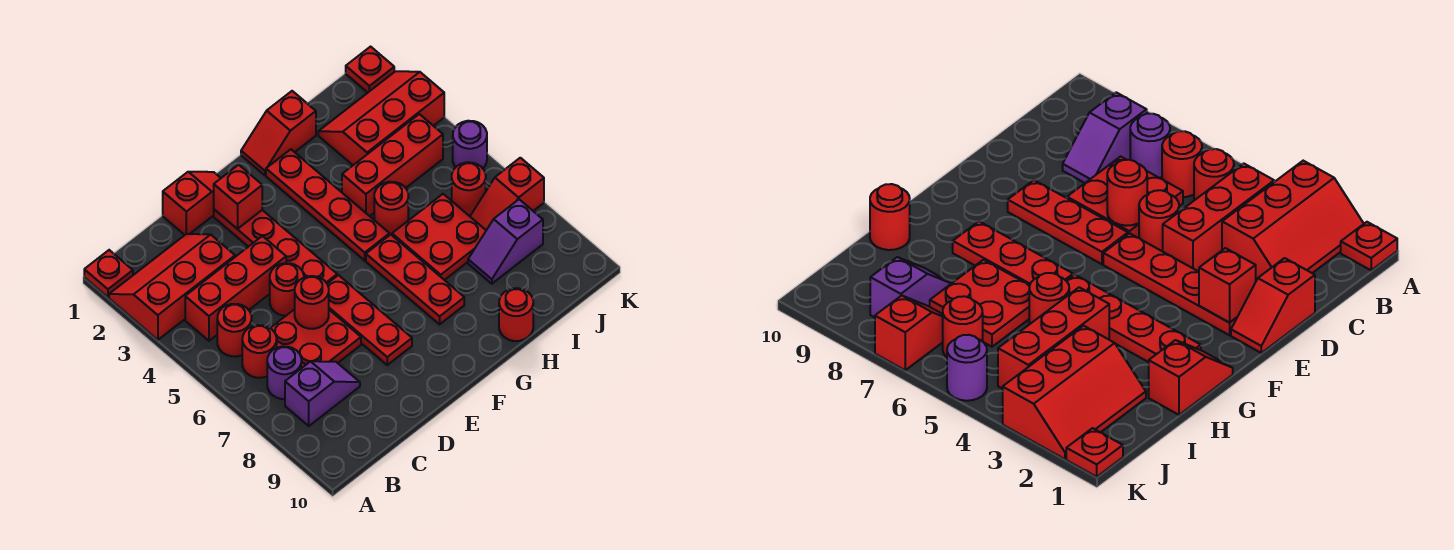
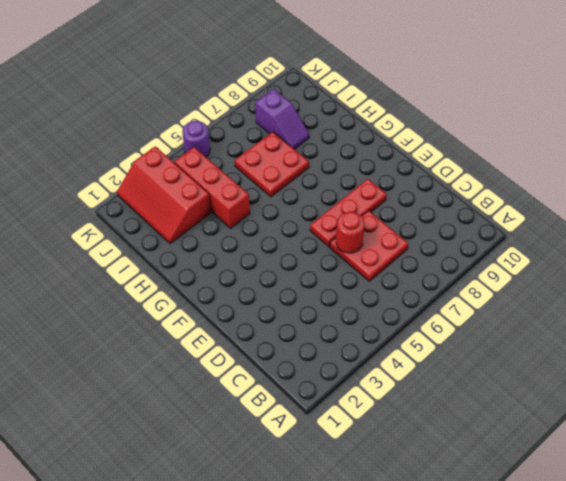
none -> red 1x1 plate [84,250,133,297]
none -> red 2x3 slope [109,234,235,340]
none -> red 1x3 brick [185,236,286,341]

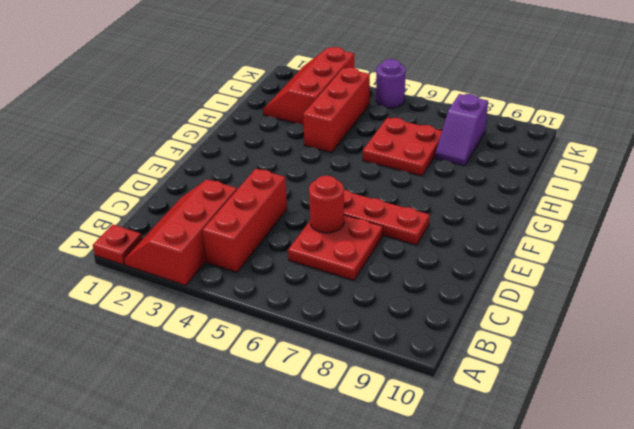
none -> red 1x1 round brick [217,304,252,357]
none -> red 1x1 round brick [242,325,277,378]
none -> purple 1x1 round brick [267,346,301,399]

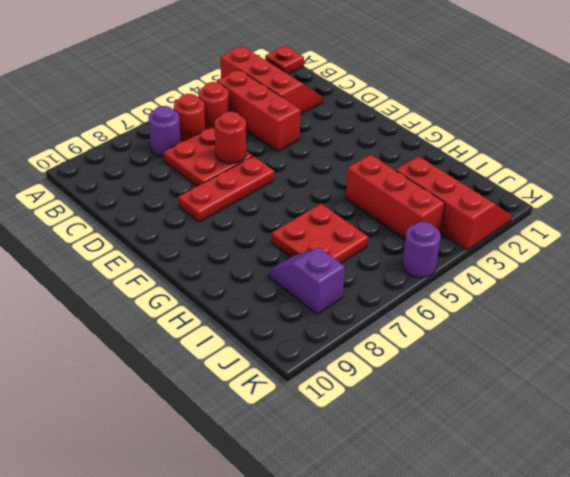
none -> purple 1x2 slope [285,361,360,426]
none -> red 1x2 slope [163,172,221,235]
none -> red 1x1 round brick [270,263,304,316]

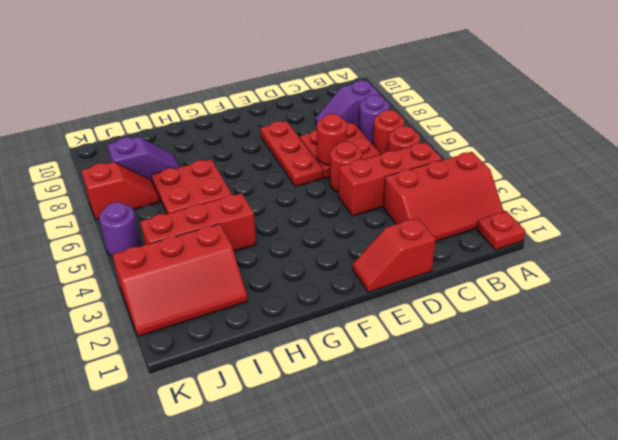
none -> red 1x4 plate [214,210,337,284]
none -> red 1x2 slope [241,91,316,175]
none -> red 1x4 plate [266,149,390,260]

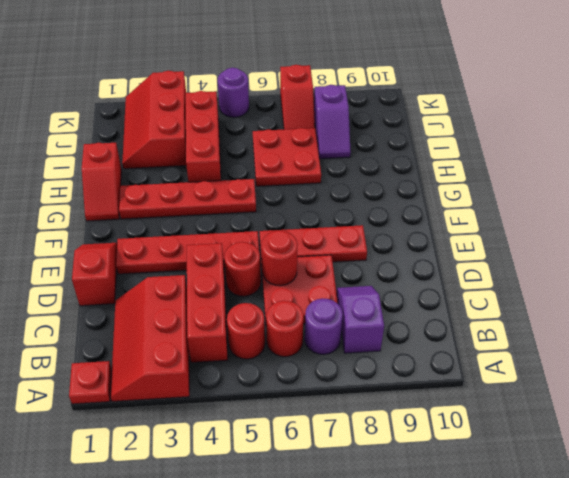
none -> red 1x3 plate [366,234,464,324]
none -> red 1x1 round brick [374,182,408,234]
none -> red 1x1 round brick [499,288,533,341]

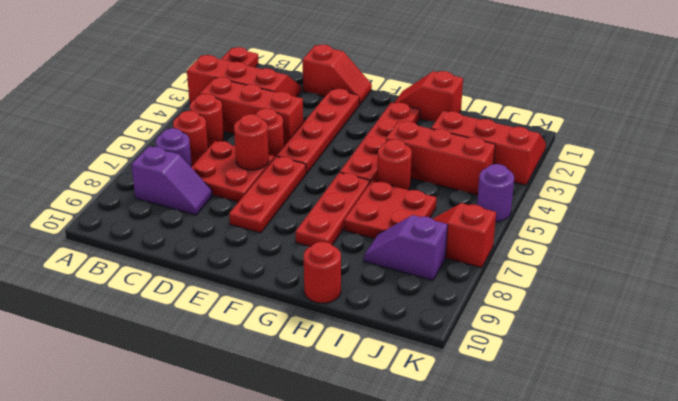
none -> red 1x1 round brick [452,162,486,215]
none -> red 1x1 plate [346,47,394,92]
none -> red 1x1 brick [214,165,262,229]

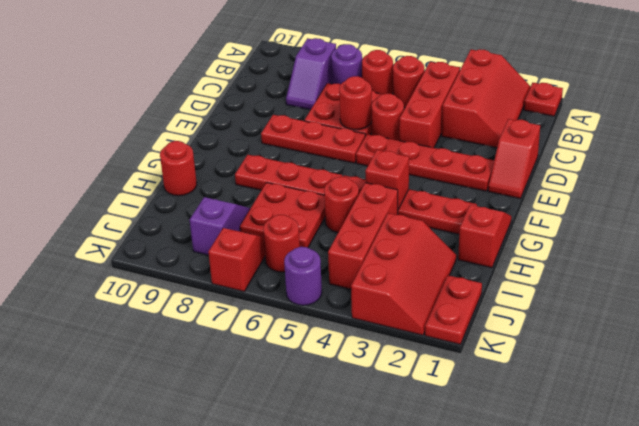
red 1x1 brick [365,150,409,209] -> red 1x1 brick moved to [214,165,262,229]
red 1x2 plate [425,275,482,344] -> red 1x1 plate [346,47,394,92]

